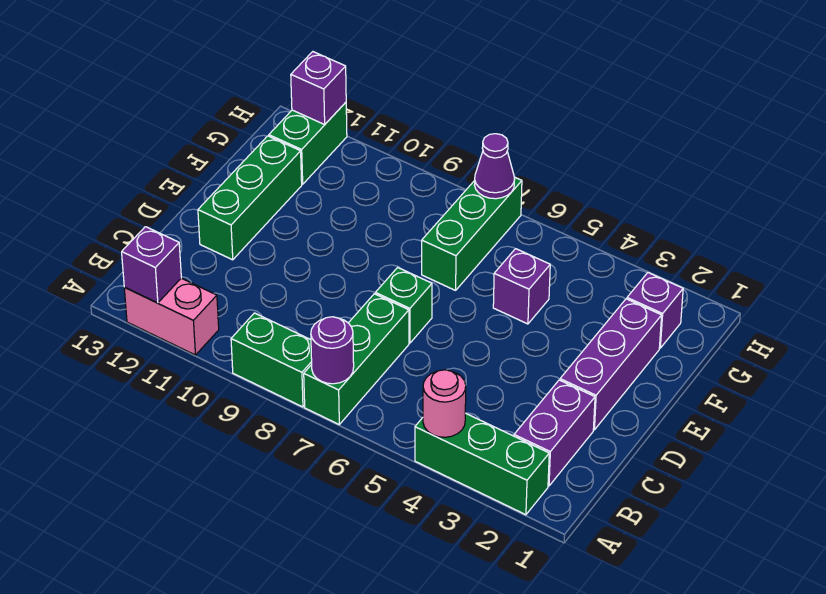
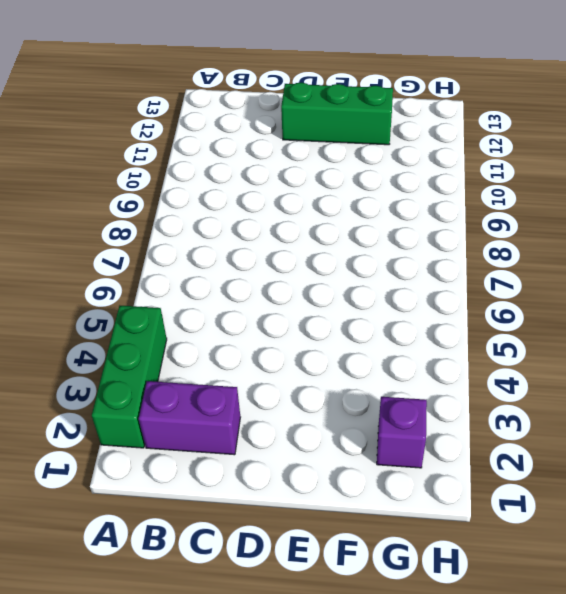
none -> green 1x3 brick [304,294,409,424]
none -> green 1x2 brick [231,313,312,407]
none -> pink 1x2 brick [124,278,219,355]

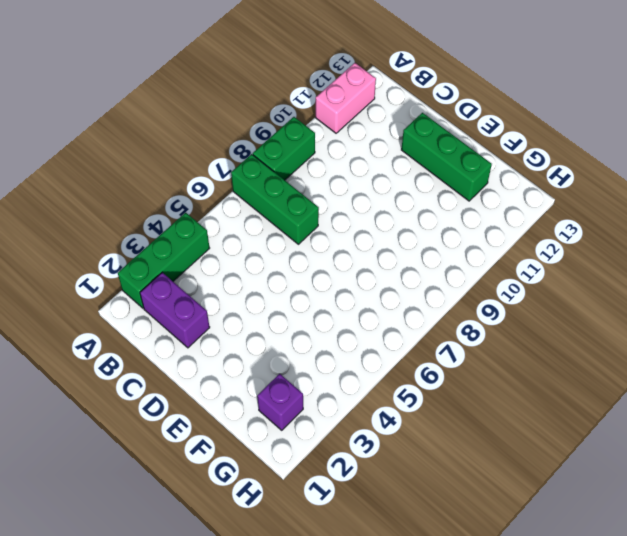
none -> purple 1x3 brick [560,299,662,430]
none -> green 1x1 brick [375,267,432,343]
none -> purple 1x1 brick [493,249,550,324]

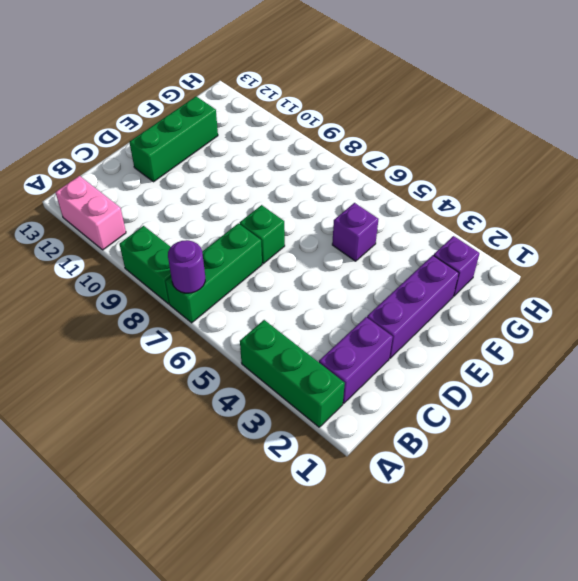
none -> green 1x3 brick [422,178,522,290]
none -> green 1x2 brick [269,102,347,184]
none -> pink 1x1 round brick [423,370,466,437]

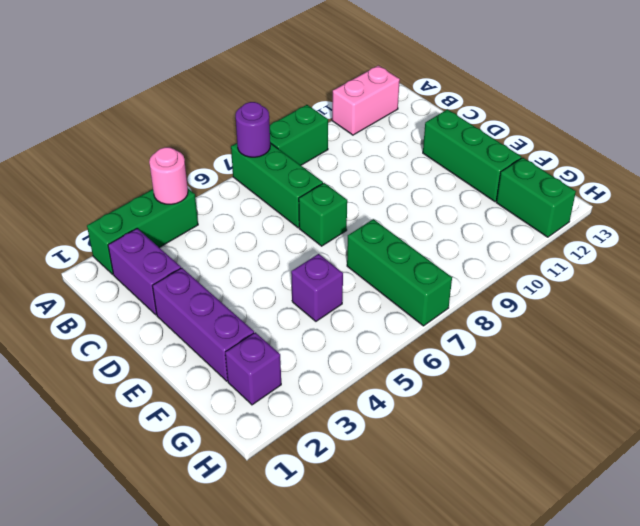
none -> purple 1x1 brick [122,227,181,303]
none -> purple 1x1 cone [475,134,515,199]
none -> purple 1x1 brick [291,52,346,124]

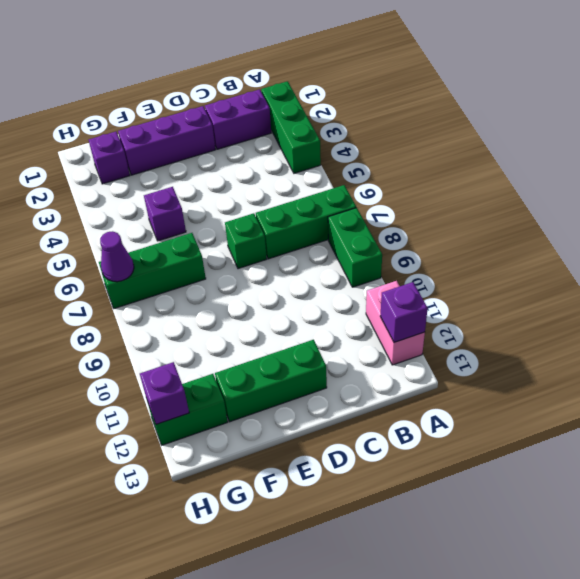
none -> pink 1x1 round brick [423,370,466,437]
none -> purple 1x1 round brick [311,317,354,384]

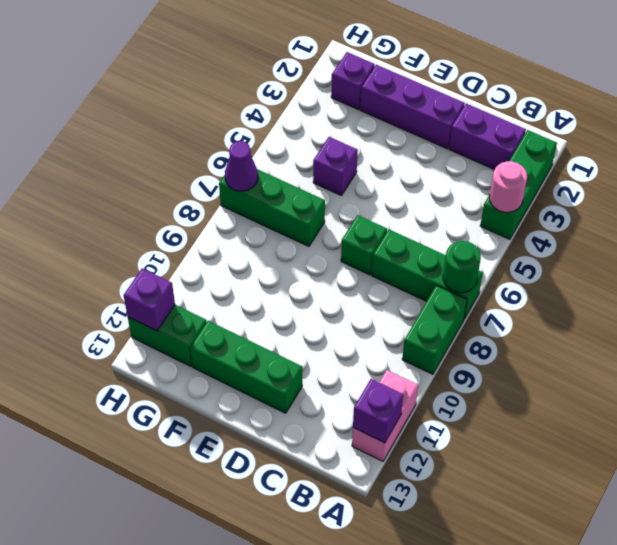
green 1x1 round brick [443,241,481,293] -> purple 1x1 round brick [311,317,354,384]

